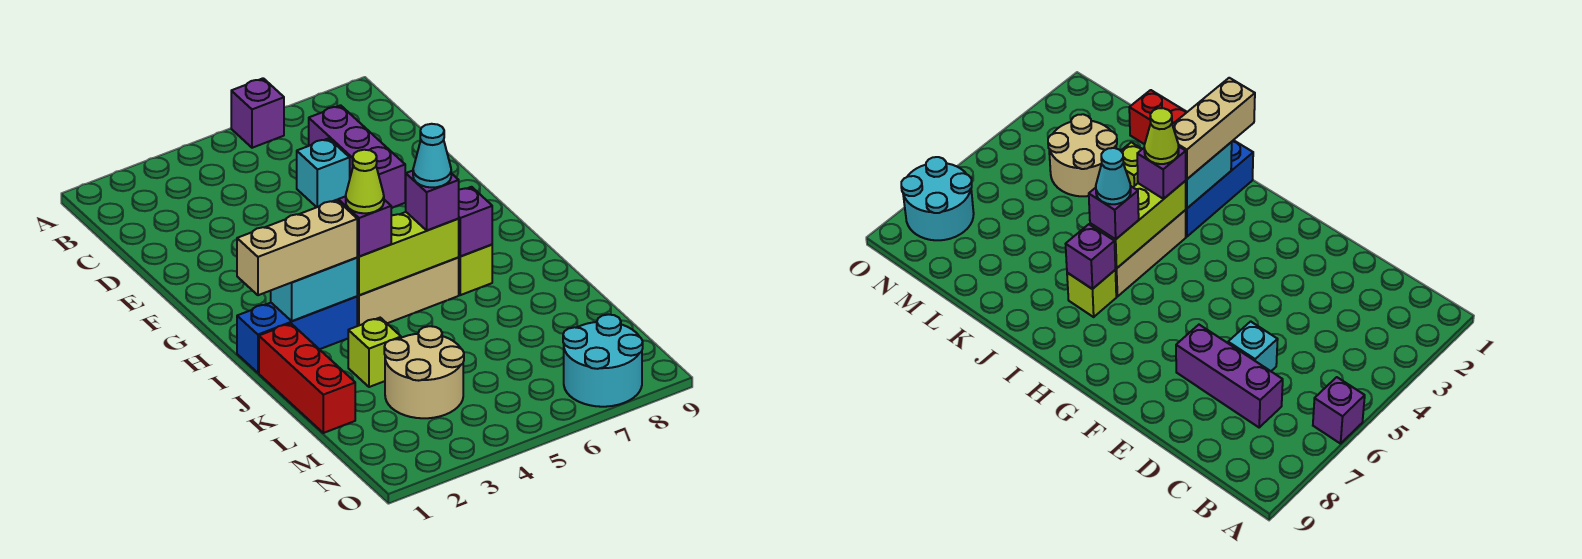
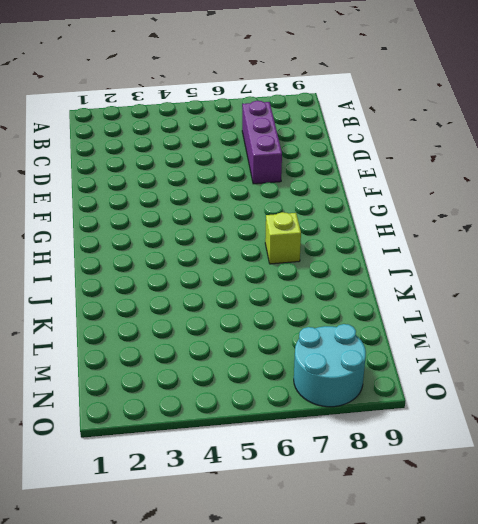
none -> purple 1x1 brick [231,78,284,148]
none -> cyan 1x1 brick [297,138,350,207]
none -> blue 1x3 brick [237,297,357,373]

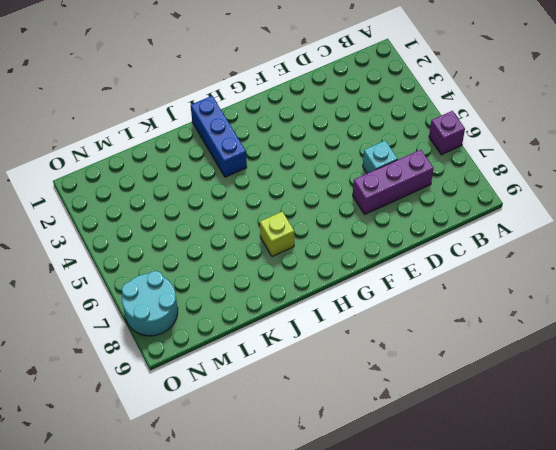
none -> tan 1x3 brick [357,258,459,326]
none -> red 1x3 brick [259,323,355,433]
none -> lime 1x1 brick [348,318,401,387]

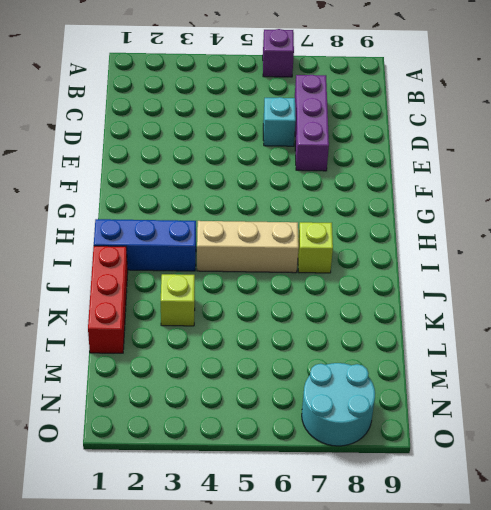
none -> tan 2x2 round brick [384,326,464,418]
none -> cyan 1x2 brick [271,258,357,321]
none -> lime 1x3 brick [357,212,459,295]

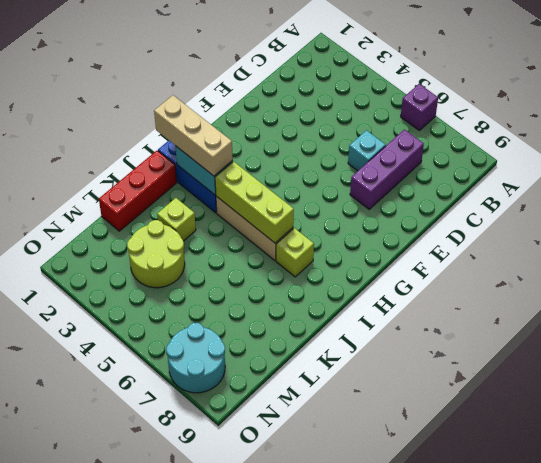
lime 2x2 round brick [127,220,185,288] -> tan 2x2 round brick [384,326,464,418]
none -> purple 1x1 brick [458,187,492,256]
none -> purple 1x1 brick [338,196,391,257]
none -> purple 1x1 brick [405,171,459,230]

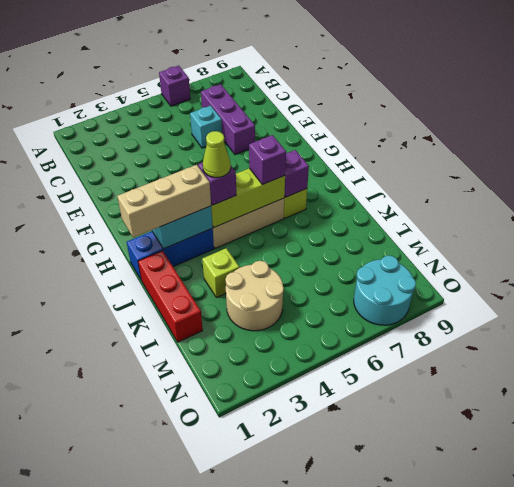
none -> cyan 1x1 cone [413,124,451,188]

